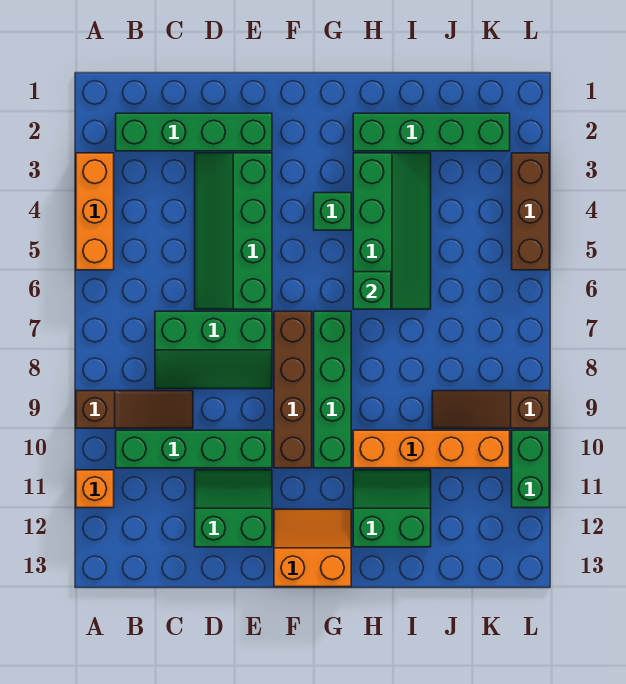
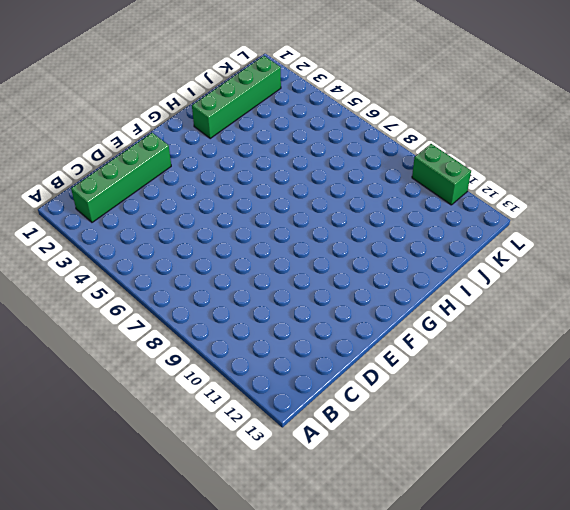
none -> orange 1x3 brick [76,153,114,270]
none -> brown 1x3 slope [76,391,193,428]
none -> orange 1x1 brick [76,470,114,508]

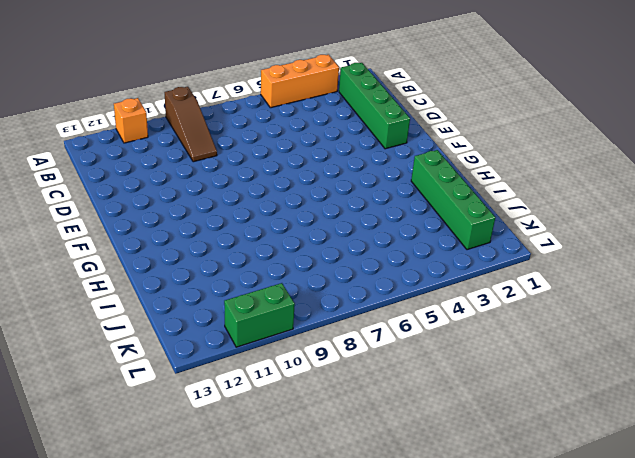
none -> green 1x4 brick [116,430,272,468]
none -> green 2x3 slope [155,311,272,389]
none -> green 2x4 slope [195,153,272,309]

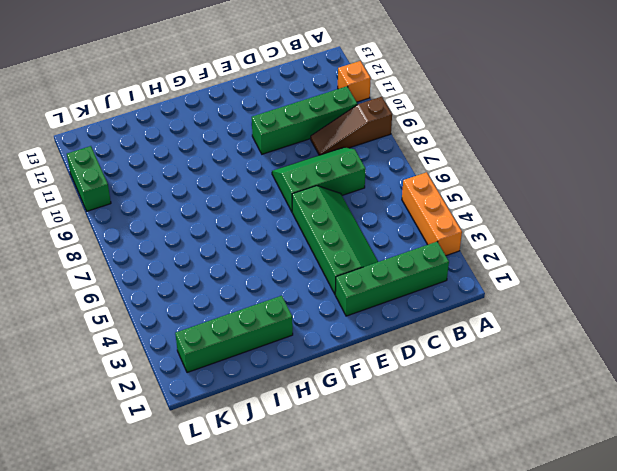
none -> green 2x2 slope [195,470,272,547]
none -> brown 1x4 brick [274,311,312,468]
none -> orange 2x2 slope [274,509,351,587]

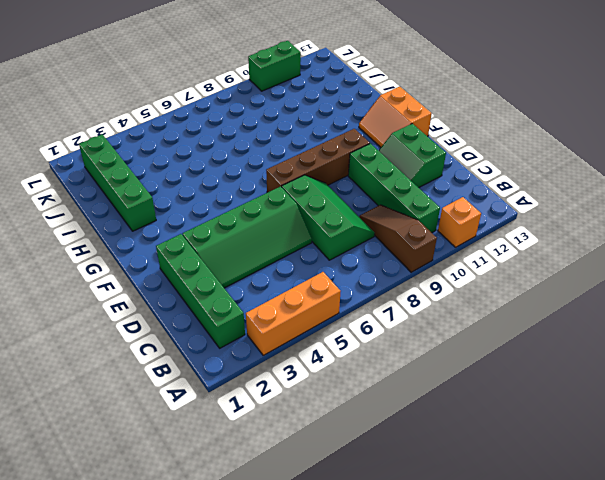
none -> green 1x1 brick [314,193,351,230]
none -> green 1x4 brick [314,311,351,468]
none -> green 2x4 slope [353,153,431,309]

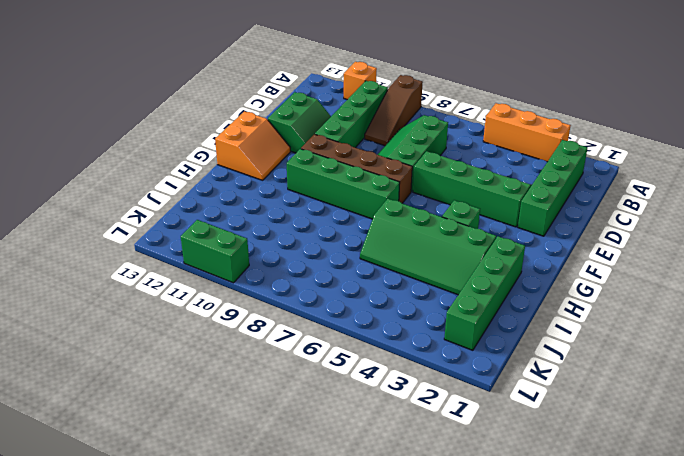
none -> orange 1x4 brick [353,430,510,468]
none -> green 2x2 slope [353,470,431,547]
none -> brown 1x3 slope [432,391,549,428]

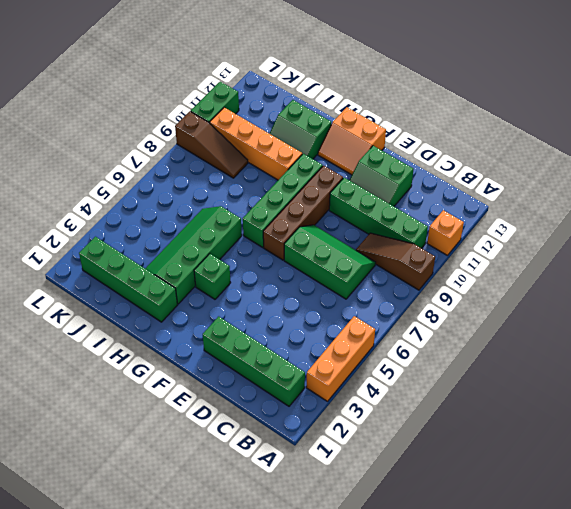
none -> green 2x4 slope [195,153,272,309]
none -> brown 1x3 brick [512,153,549,270]
none -> green 1x1 brick [353,272,391,309]

